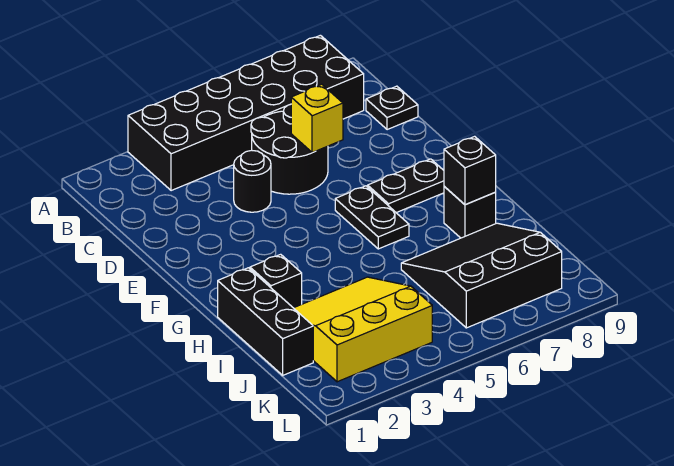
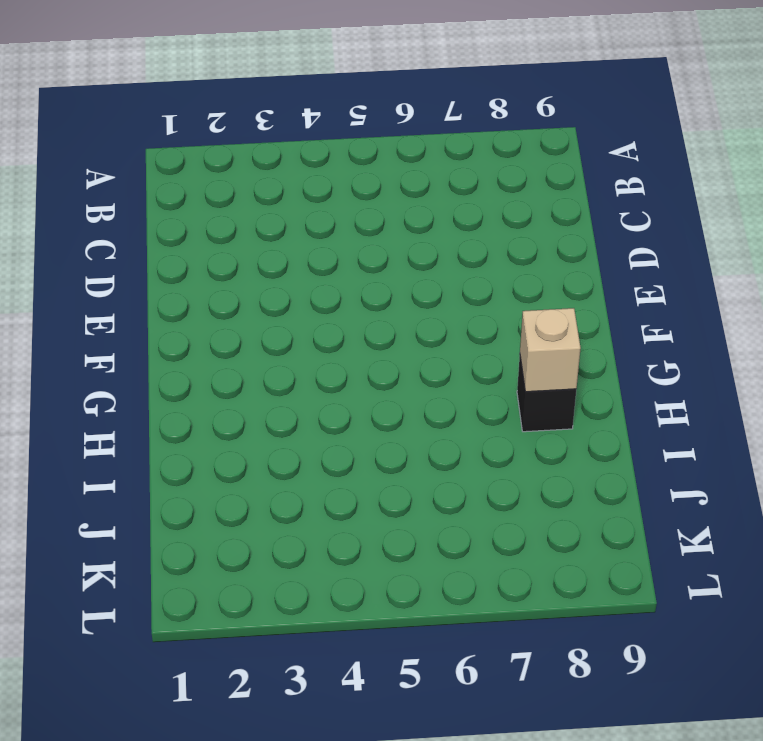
tan 1x1 brick [520,308,581,392] -> black 1x1 brick [444,136,496,205]
none -> black 2x6 brick [128,35,364,191]
none -> black 2x2 round brick [251,104,328,194]
none -> black 1x1 plate [366,86,418,130]

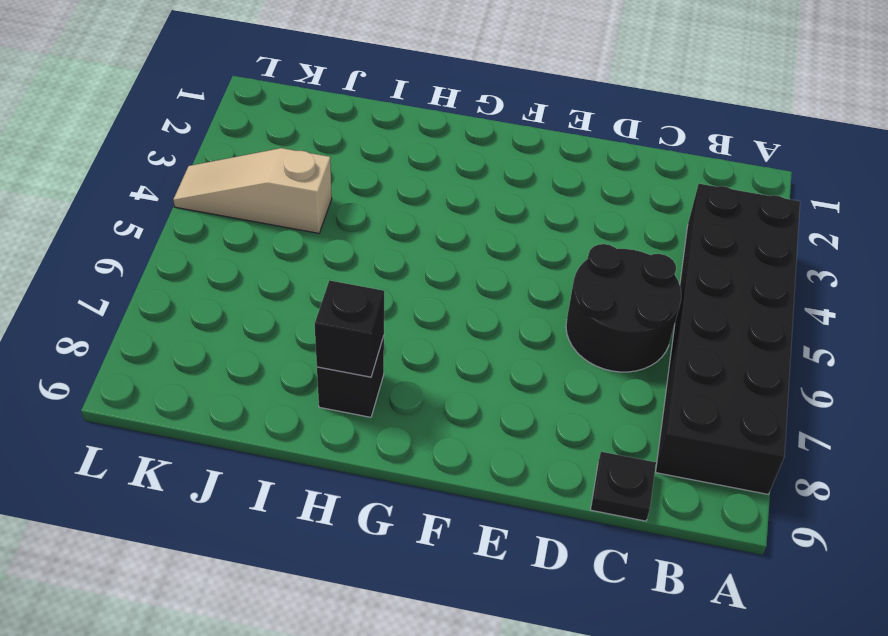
tan 1x3 slope [173,148,332,233] -> yellow 3x3 slope [294,277,432,382]
none -> black 1x1 round brick [234,150,271,212]
none -> black 1x2 plate [335,186,409,249]
none -> black 1x2 plate [368,159,444,213]

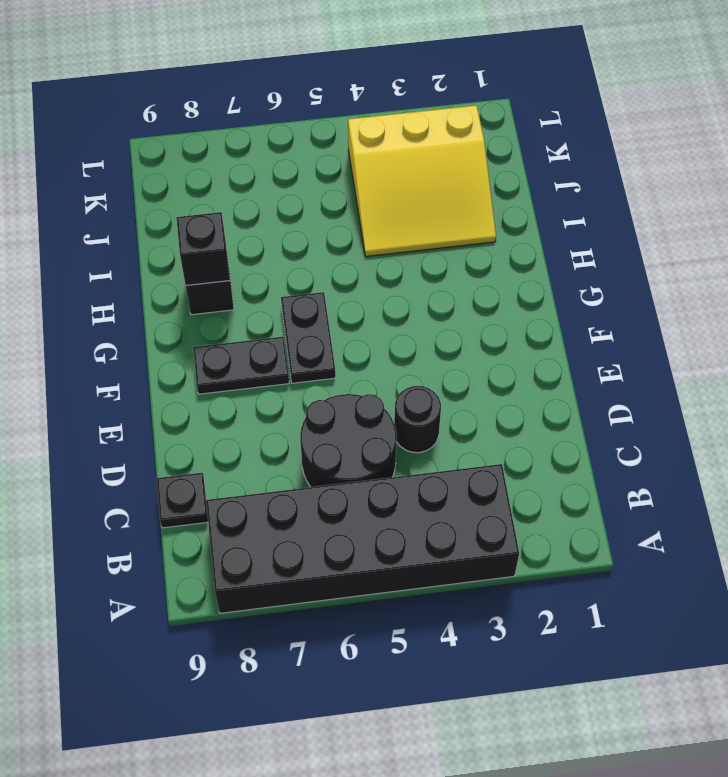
none -> black 1x3 brick [218,268,313,375]
none -> black 1x1 brick [250,254,302,308]
none -> black 3x3 slope [401,223,562,328]

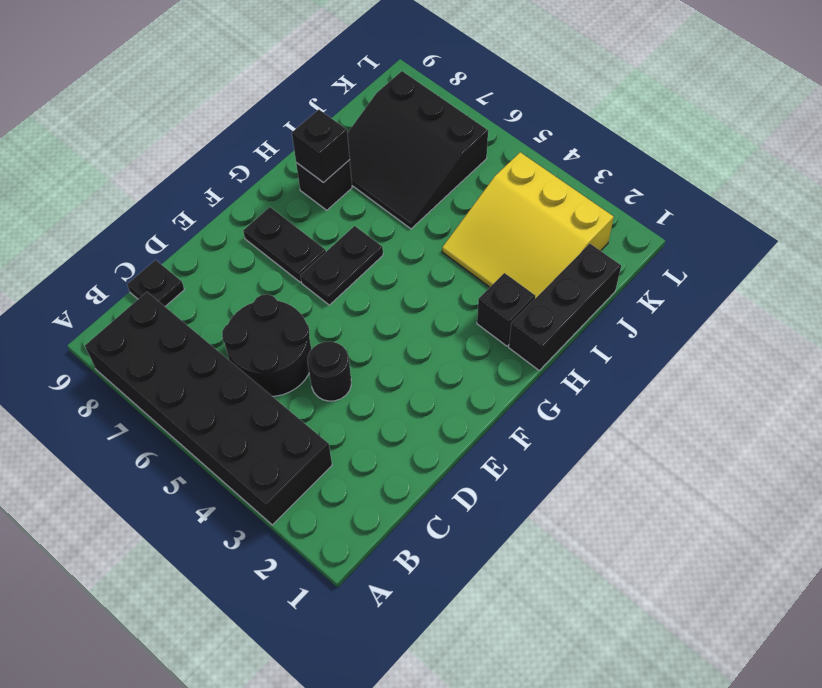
none -> yellow 1x1 brick [291,84,343,153]

